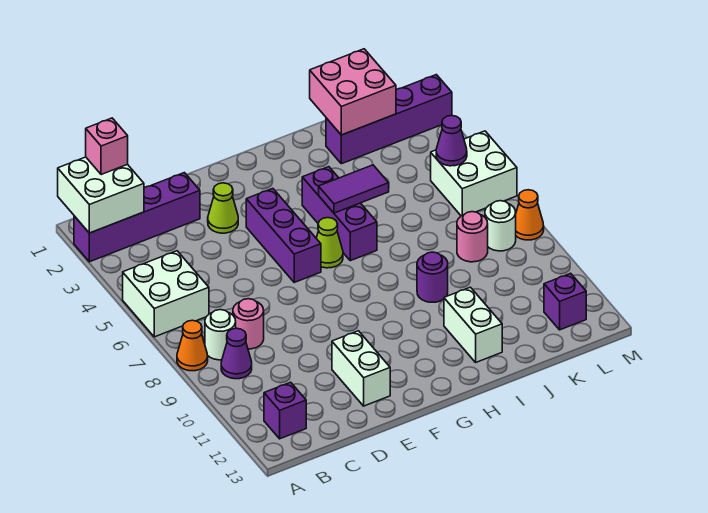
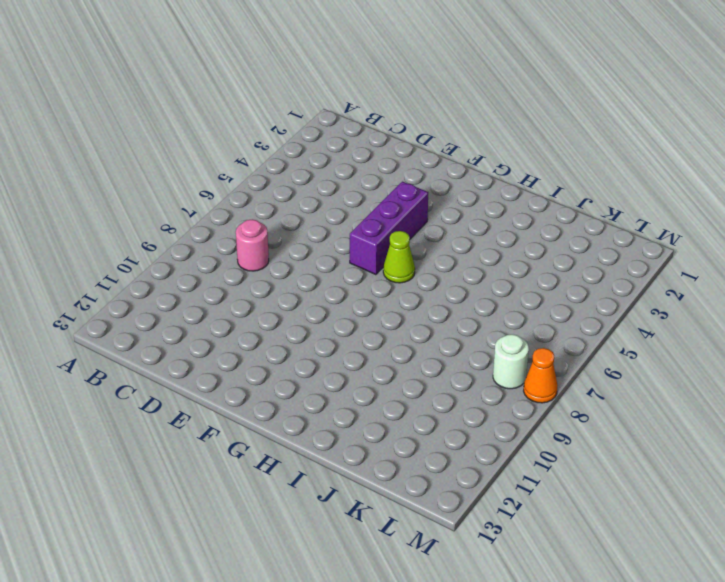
none -> purple 1x4 brick [74,173,200,262]
none -> white 2x2 brick [123,251,209,337]
none -> orange 1x1 cone [177,320,208,371]

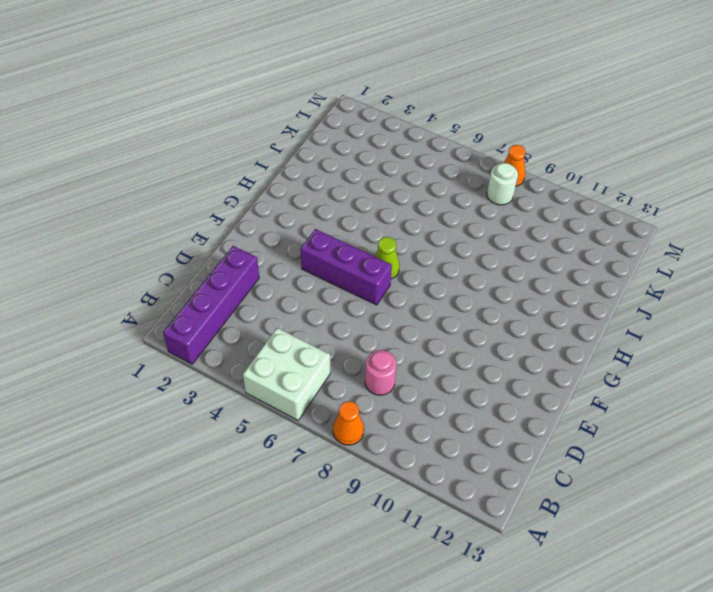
none -> white 1x1 round brick [205,310,236,360]
none -> purple 1x1 cone [221,328,252,379]
none -> purple 1x1 brick [264,382,306,439]

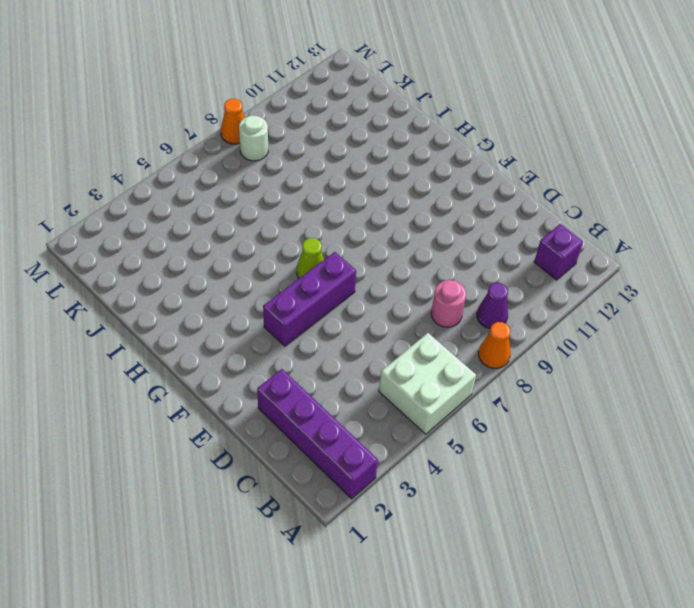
none -> white 1x1 round brick [205,310,236,360]
none -> lime 1x1 cone [208,183,238,233]
none -> white 1x2 brick [332,331,390,406]

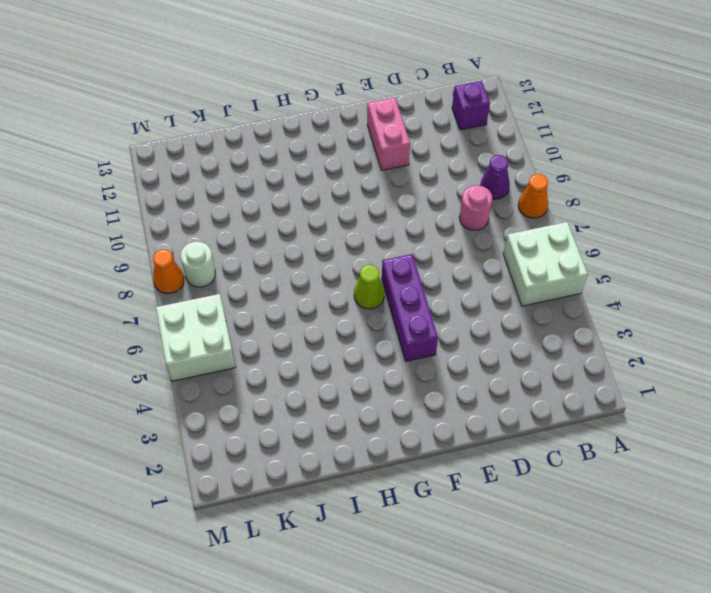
pink 1x2 brick [367,98,410,170] -> white 1x2 brick [332,331,390,406]
none -> purple 1x4 brick [74,173,200,262]
none -> white 1x1 round brick [205,310,236,360]
none -> lime 1x1 cone [208,183,238,233]

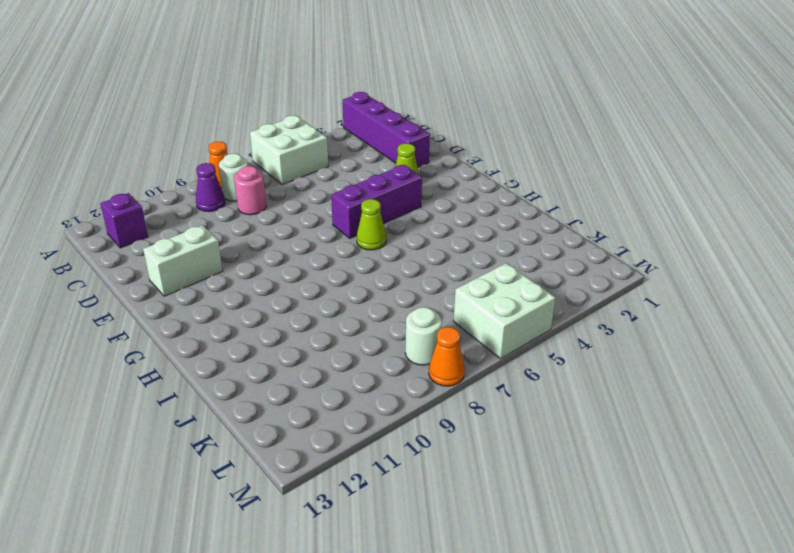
none -> purple 1x3 brick [302,167,377,261]
none -> purple 1x1 round brick [417,252,448,302]
none -> white 1x2 brick [444,287,502,362]

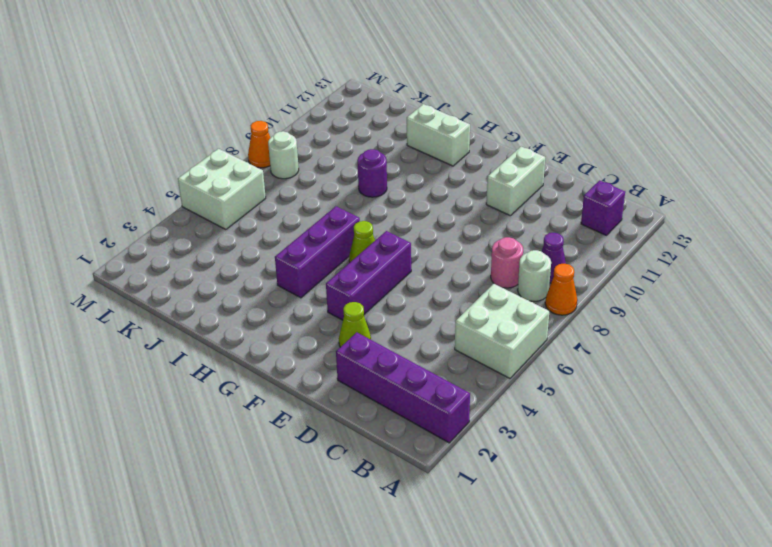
white 1x2 brick [407,104,470,166] -> white 1x2 brick turned to [444,287,502,362]
none -> purple 1x4 brick [326,75,452,164]
none -> pink 1x1 round brick [457,212,488,262]
none -> purple 1x1 brick [544,273,586,330]

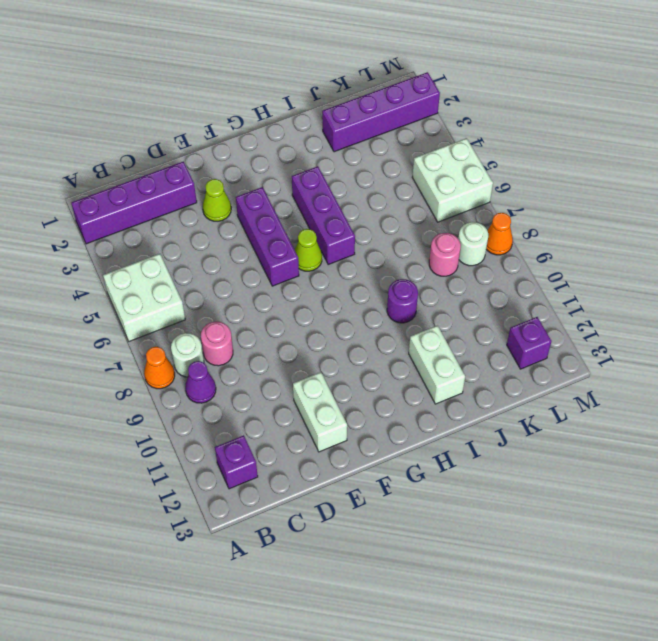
none -> white 2x2 brick [58,157,144,233]
none -> purple 1x2 tile [319,165,389,213]
none -> pink 2x2 brick [310,49,396,135]

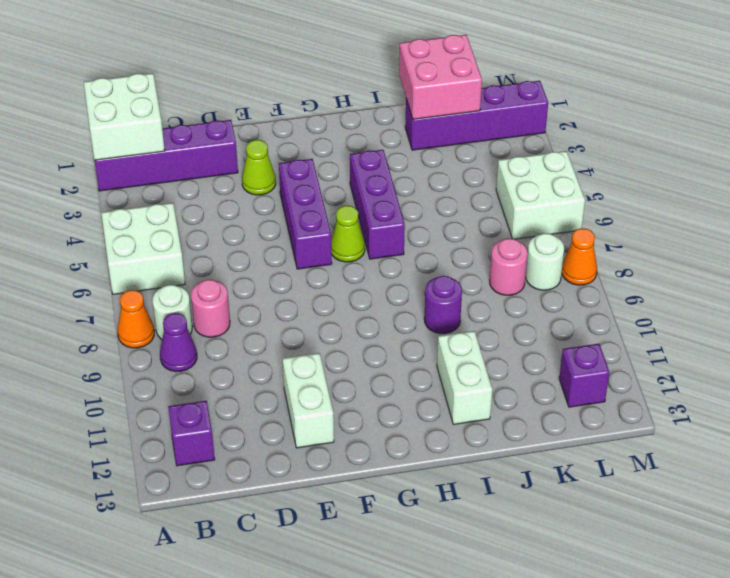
none -> purple 1x2 tile [319,165,389,213]
none -> purple 1x1 cone [436,116,467,166]
none -> pink 1x1 brick [86,118,128,175]

